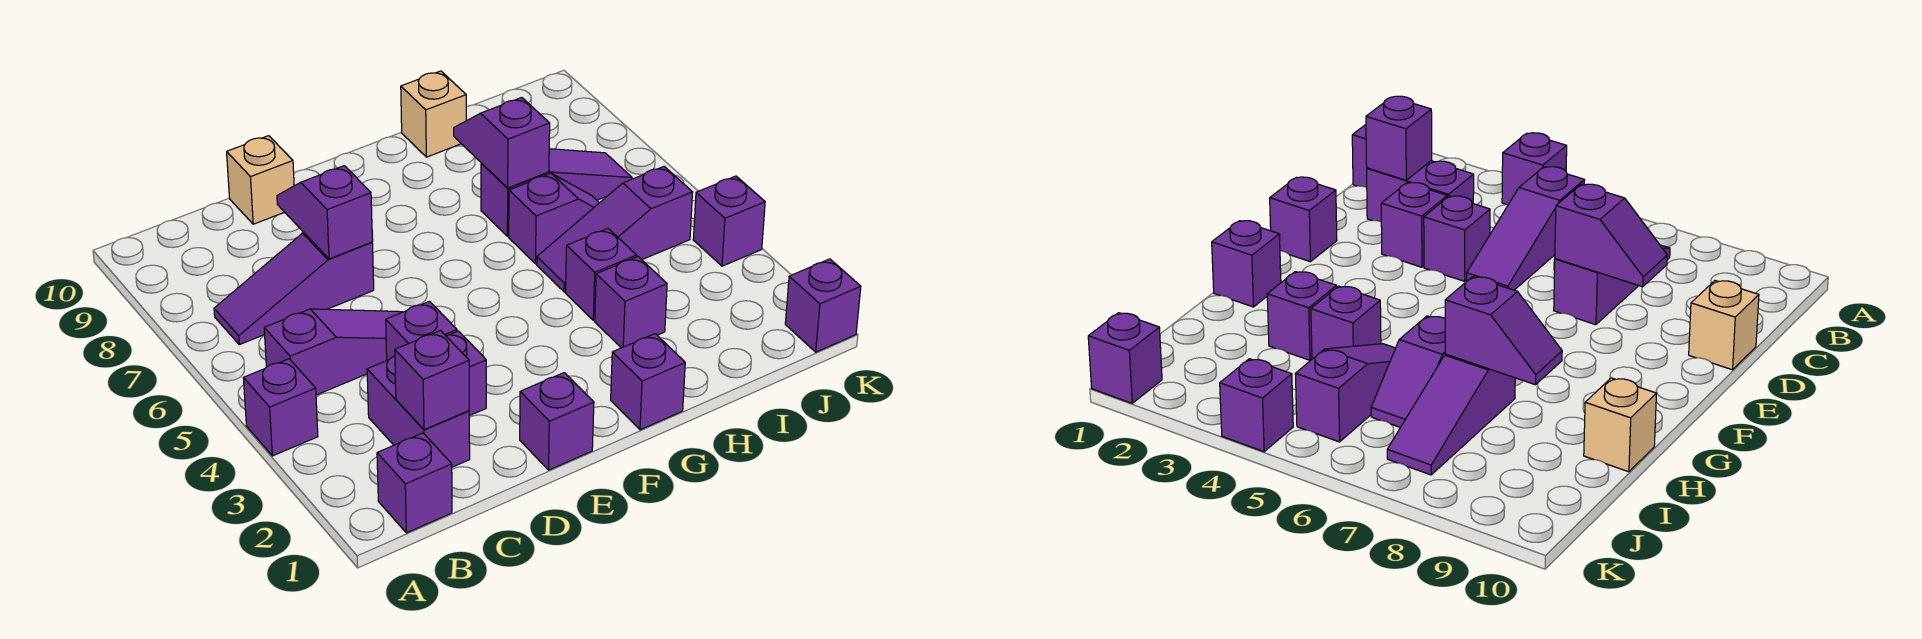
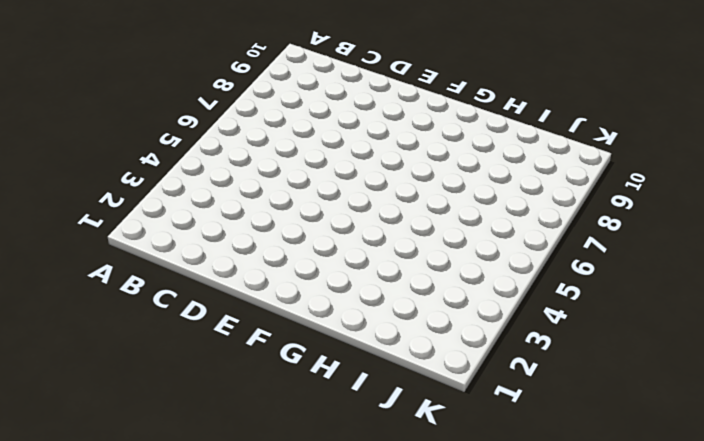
none -> purple 1x1 brick [243,359,318,456]
none -> purple 1x1 brick [377,433,452,533]
none -> purple 1x3 slope [264,309,402,395]

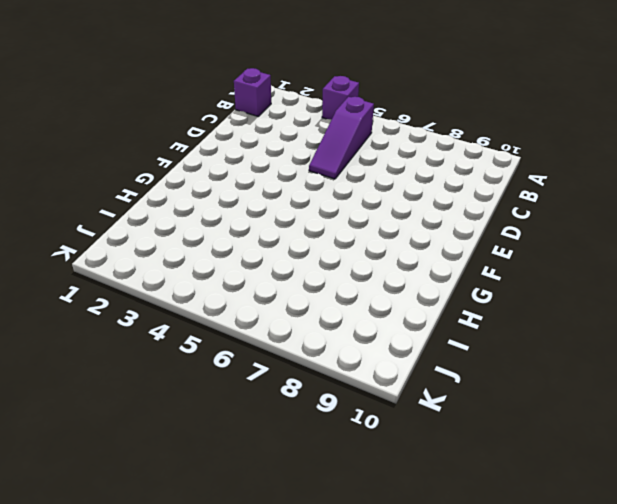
none -> purple 1x3 slope [214,233,374,345]
none -> purple 1x2 brick [367,356,470,467]
none -> purple 1x1 brick [446,331,486,416]

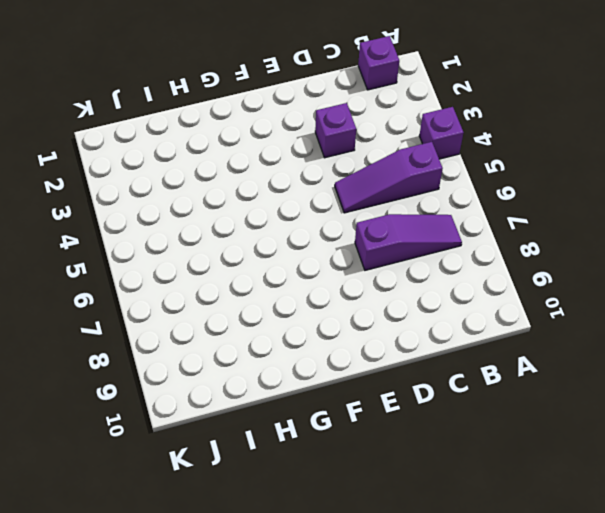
none -> purple 1x2 brick [367,356,470,467]
none -> purple 1x1 brick [386,301,457,360]
none -> tan 1x1 brick [227,136,294,224]

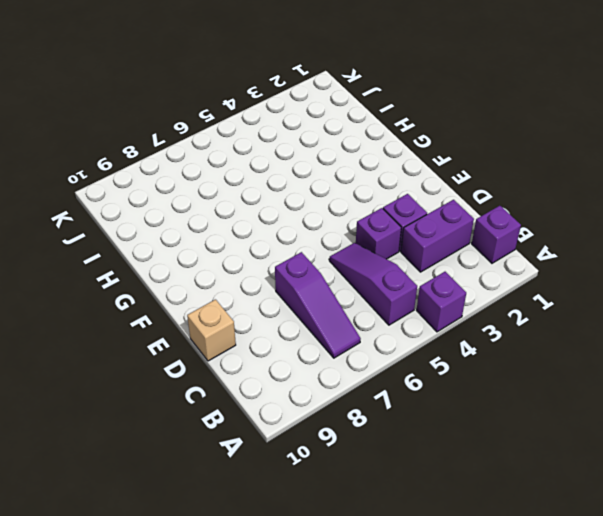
none -> purple 1x1 brick [520,373,594,470]
none -> purple 1x1 brick [611,334,685,430]
none -> purple 1x1 brick [595,257,667,348]

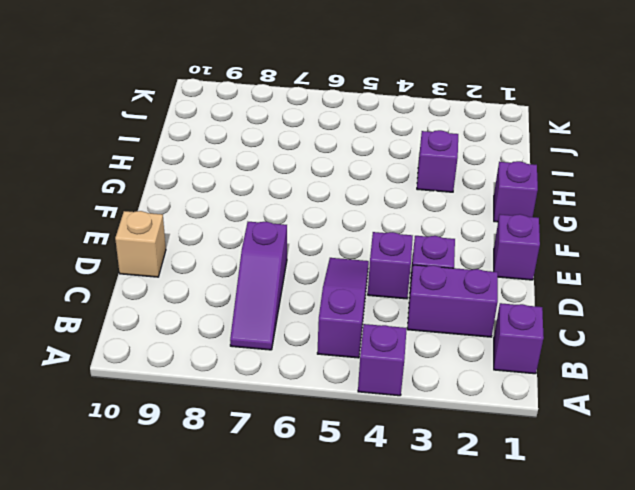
none -> purple 1x1 brick [565,229,637,320]
none -> purple 1x3 slope [537,167,693,292]
none -> purple 1x2 slope [509,174,599,264]

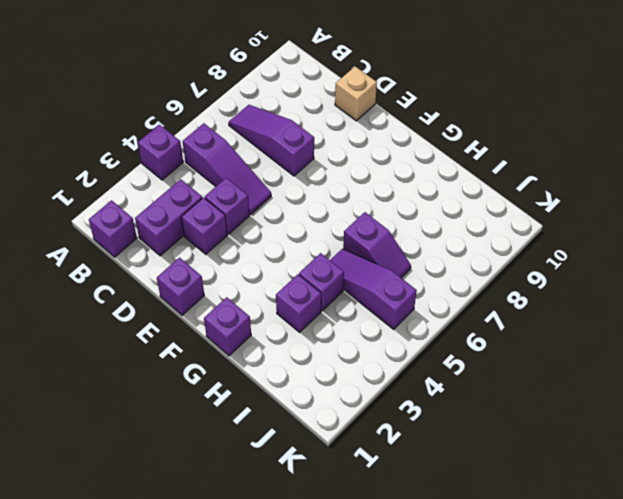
none -> purple 1x3 slope [481,149,632,236]
none -> tan 1x1 brick [401,71,466,157]
none -> purple 1x1 brick [785,259,861,352]

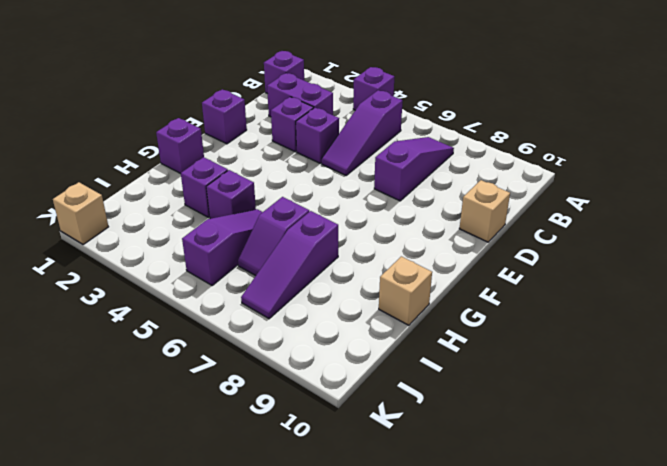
tan 1x1 brick [53,182,108,245] -> purple 1x1 brick [785,259,861,352]
none -> purple 1x1 brick [693,176,765,266]
none -> purple 1x1 brick [395,331,469,430]
none -> purple 1x2 slope [277,166,372,259]

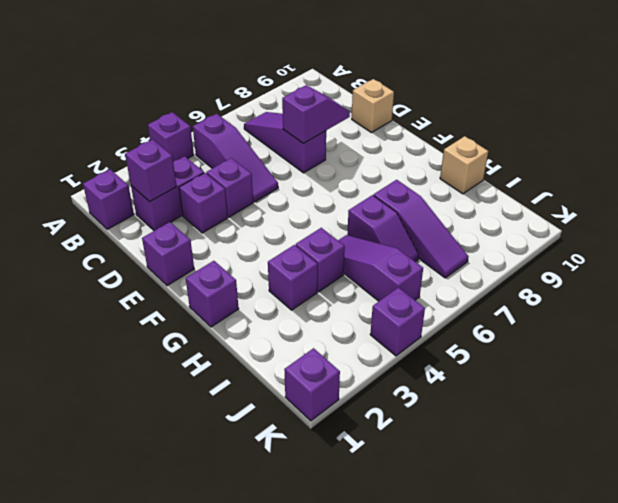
none -> purple 1x2 slope [454,98,550,188]

